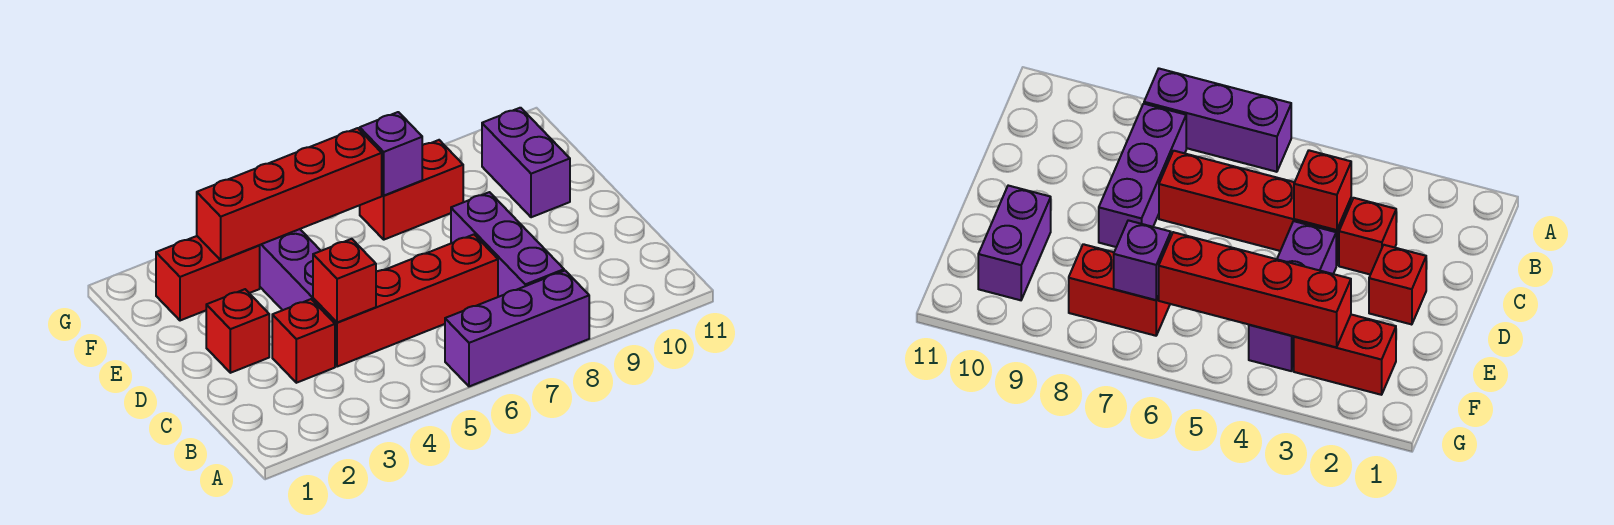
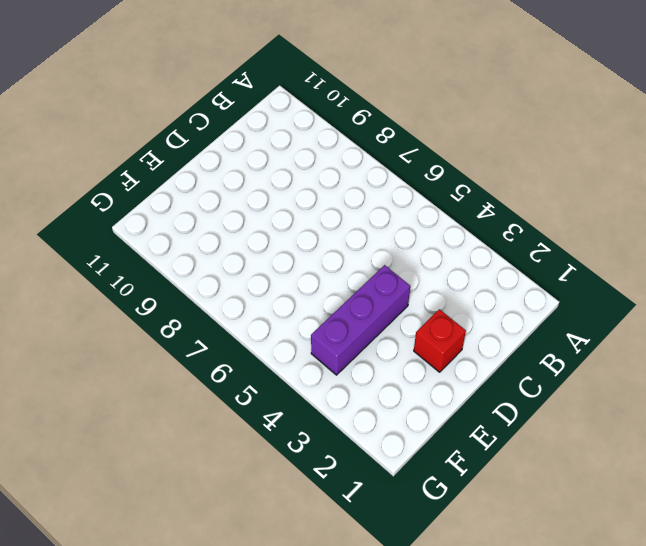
none -> purple 1x3 brick [445,271,589,386]
none -> purple 1x3 brick [451,192,564,297]
none -> red 1x1 brick [272,299,335,383]

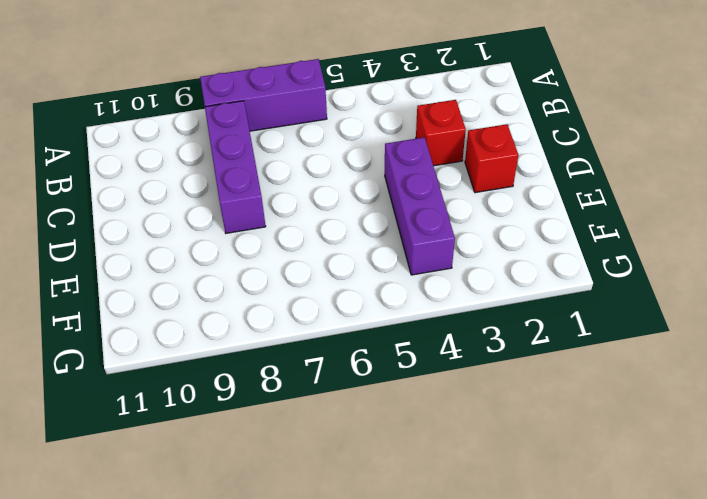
none -> red 1x4 brick [313,235,498,367]
none -> purple 1x2 brick [482,108,570,217]
none -> red 1x2 brick [156,236,260,321]

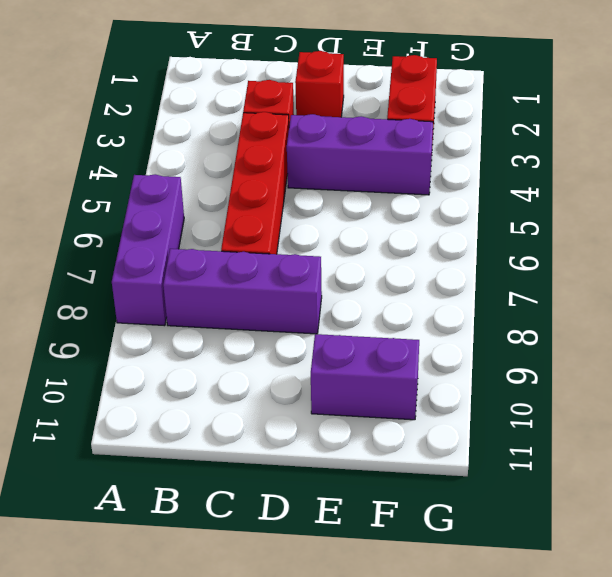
none -> red 1x2 brick [360,140,463,240]
none -> red 1x1 brick [313,239,376,323]
none -> red 1x4 brick [197,128,382,260]

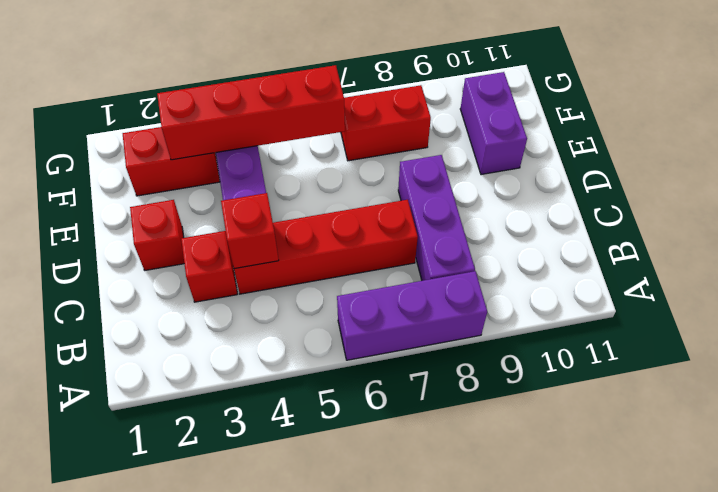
none -> purple 1x1 brick [360,112,422,196]

